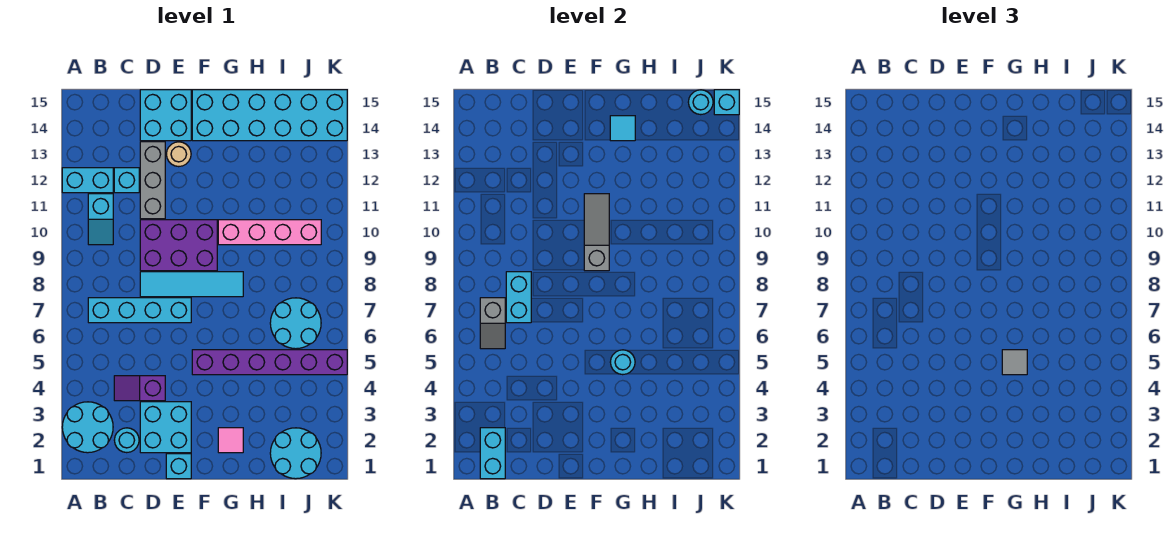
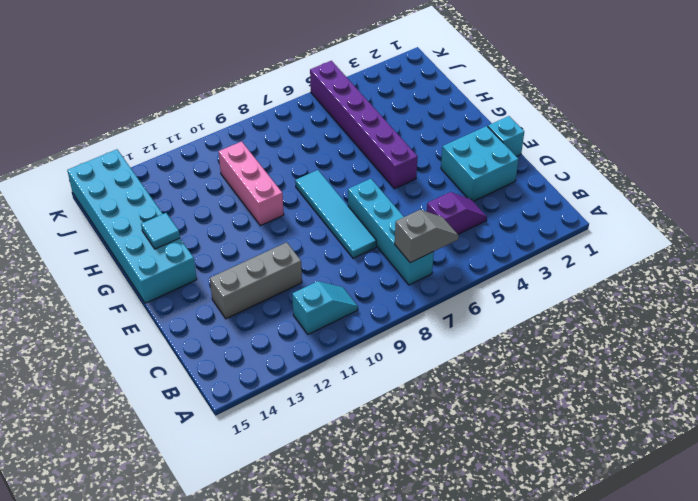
purple 1x2 slope [427,192,487,234] -> purple 1x2 slope turned to [114,376,165,401]
pink 1x3 brick [219,141,284,226] -> pink 1x4 brick [218,220,321,245]
none -> cyan 2x2 round brick [62,402,113,453]
none -> cyan 1x2 brick [62,168,113,193]
none -> cyan 1x1 round brick [114,428,139,453]

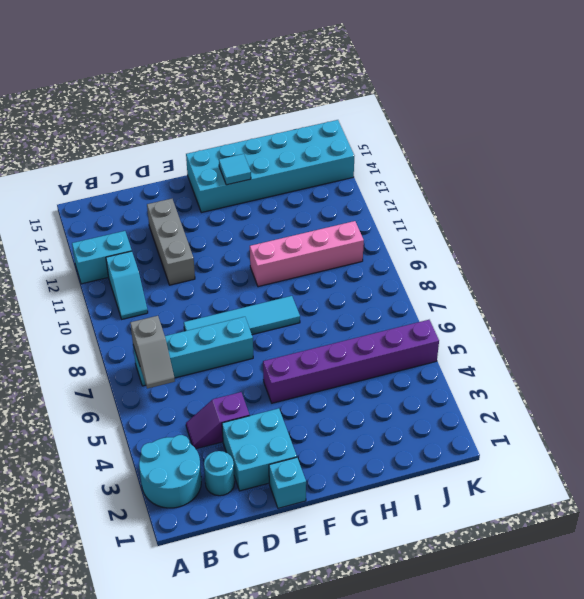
none -> cyan 1x1 brick [114,168,139,193]
none -> purple 2x3 brick [140,220,217,271]
none -> cyan 2x2 brick [140,90,191,141]

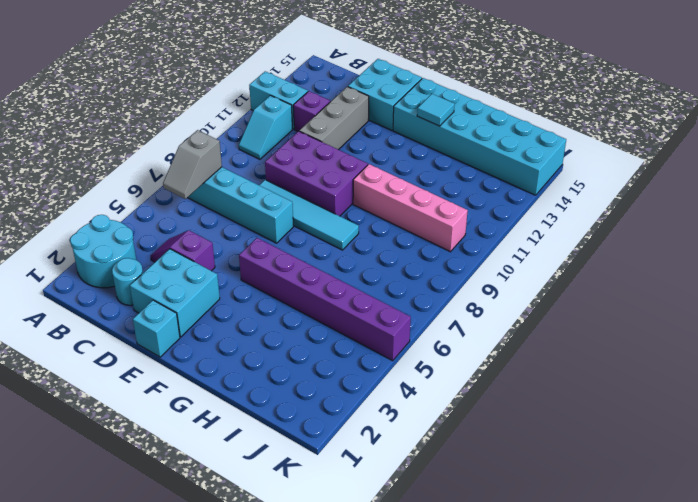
purple 1x1 brick [293,91,330,131] -> cyan 1x1 brick [114,168,139,193]
none -> tan 1x1 round brick [166,142,191,167]
none -> pink 1x1 tile [218,428,243,453]
none -> cyan 2x2 round brick [270,428,321,479]

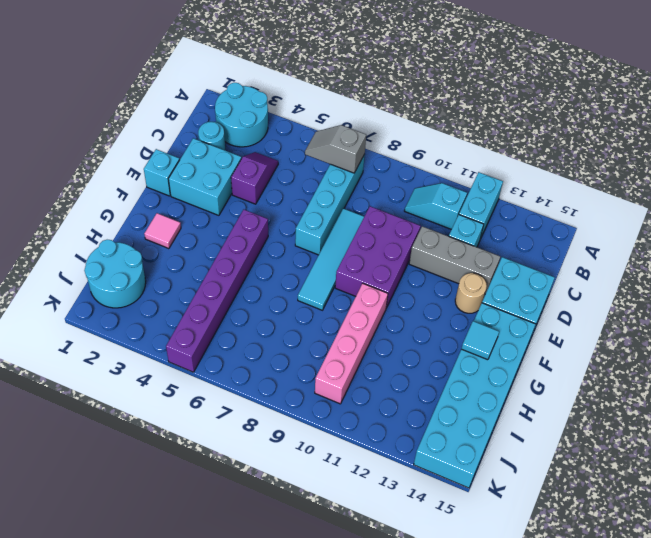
none -> cyan 2x2 round brick [270,298,321,349]
none -> cyan 1x2 brick [480,428,505,479]
none -> cyan 1x2 brick [506,272,531,323]

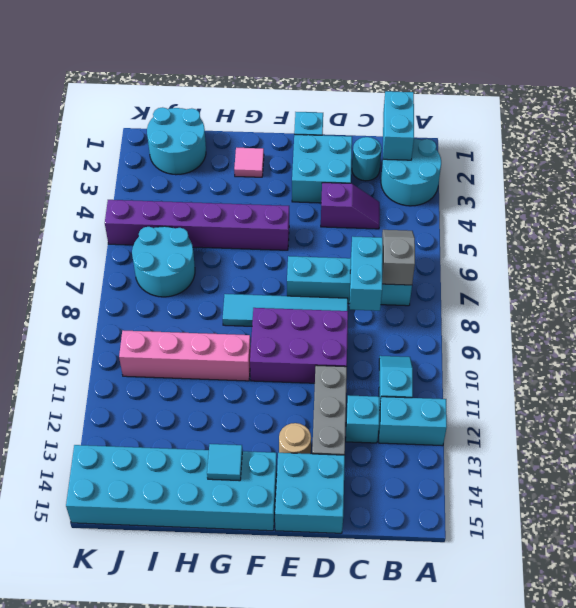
none -> grey 1x3 slope [584,194,609,271]
none -> cyan 1x1 round brick [610,350,635,375]
none -> cyan 1x1 round brick [688,90,713,115]

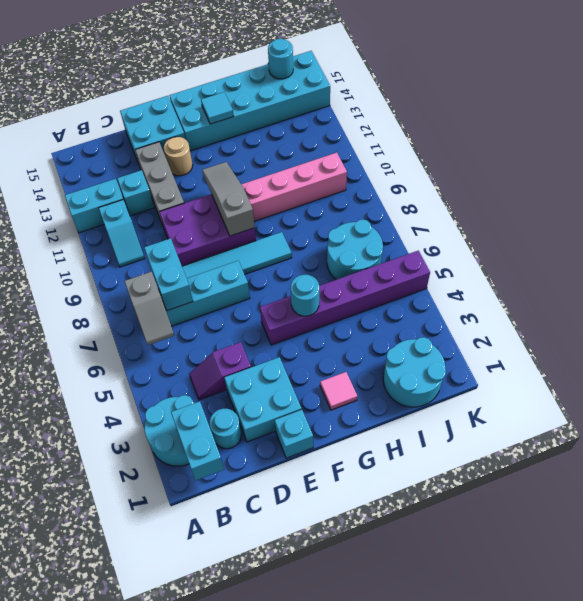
none -> cyan 1x1 brick [714,90,739,115]
none -> grey 1x1 tile [1002,350,1027,375]

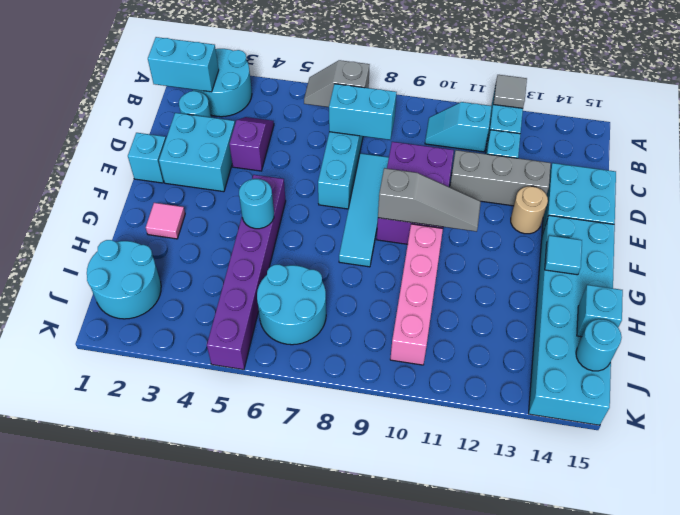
grey 1x1 tile [493,75,527,108] -> grey 1x1 tile moved to [1002,350,1027,375]
cyan 1x1 brick [577,285,623,337] -> cyan 1x1 brick moved to [714,90,739,115]

